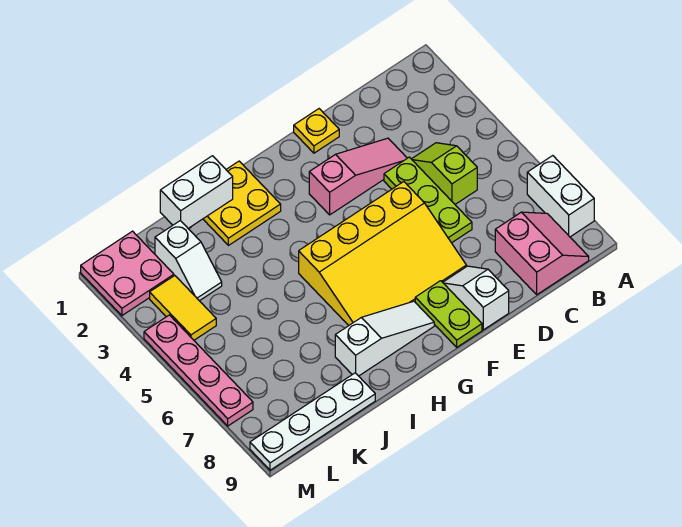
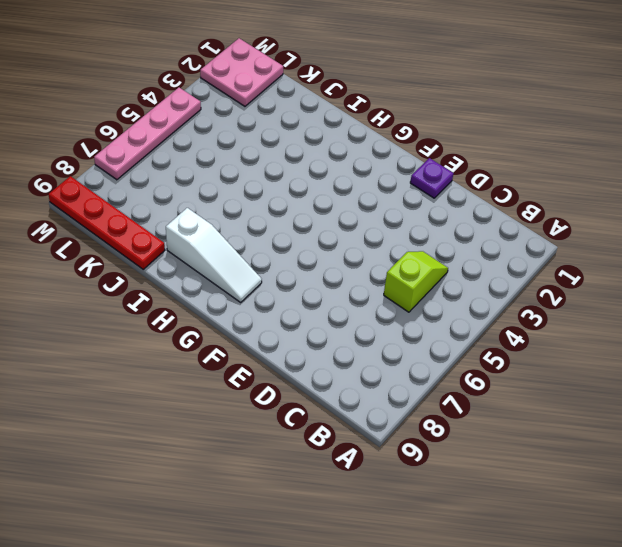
purple 1x1 plate [410,158,453,198] -> yellow 1x1 plate [294,109,339,153]
red 1x4 plate [48,176,165,269] -> white 1x4 plate [250,373,375,470]
none -> white 1x2 brick [527,156,594,237]
none -> pink 2x2 slope [495,212,589,295]
none -> pink 1x3 slope [309,138,407,215]

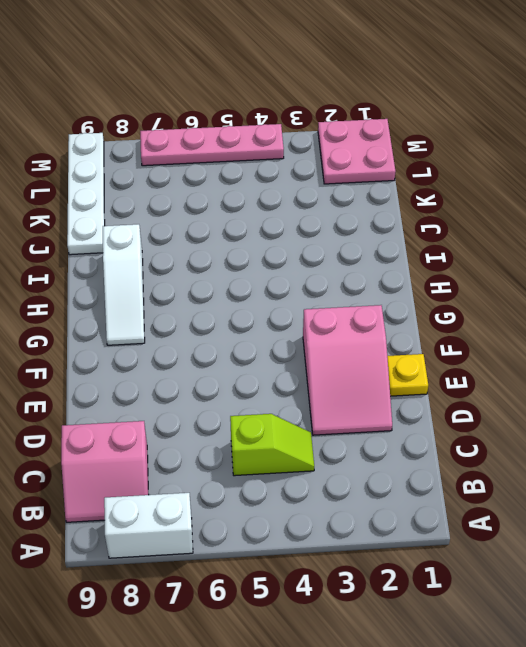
pink 2x3 slope [303,305,392,435] -> pink 1x3 slope [309,138,407,215]
none -> lime 1x3 plate [384,157,472,243]
none -> yellow 3x4 slope [299,182,466,326]
none -> white 1x2 slope [443,266,509,330]

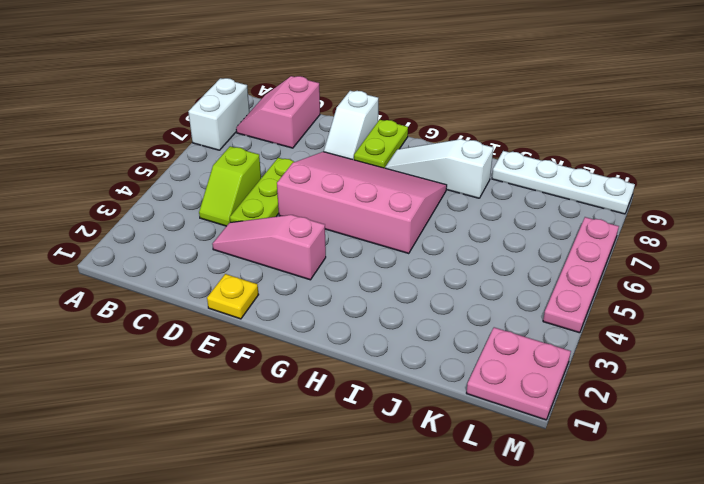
pink 3x4 slope [277,152,447,254] -> yellow 3x4 slope [299,182,466,326]
none -> yellow 2x2 plate [203,161,281,245]
none -> white 1x2 slope [155,221,222,301]
none -> yellow 1x2 tile [150,276,216,340]

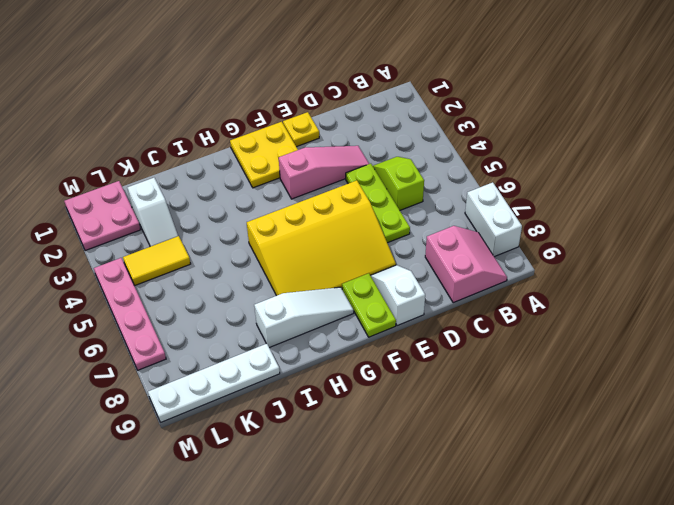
yellow 2x2 plate [230,122,298,188] -> yellow 2x2 plate moved to [203,161,281,245]
yellow 1x2 tile [123,236,191,286] -> yellow 1x2 tile turned to [150,276,216,340]
none -> white 1x2 brick [160,156,233,228]

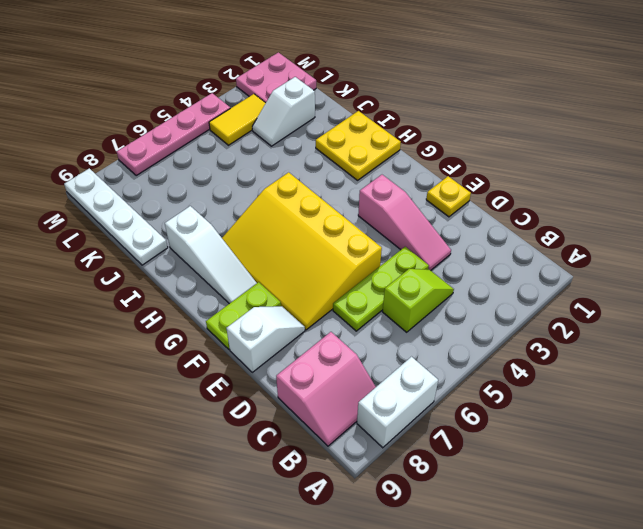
none -> white 1x2 brick [160,156,233,228]

